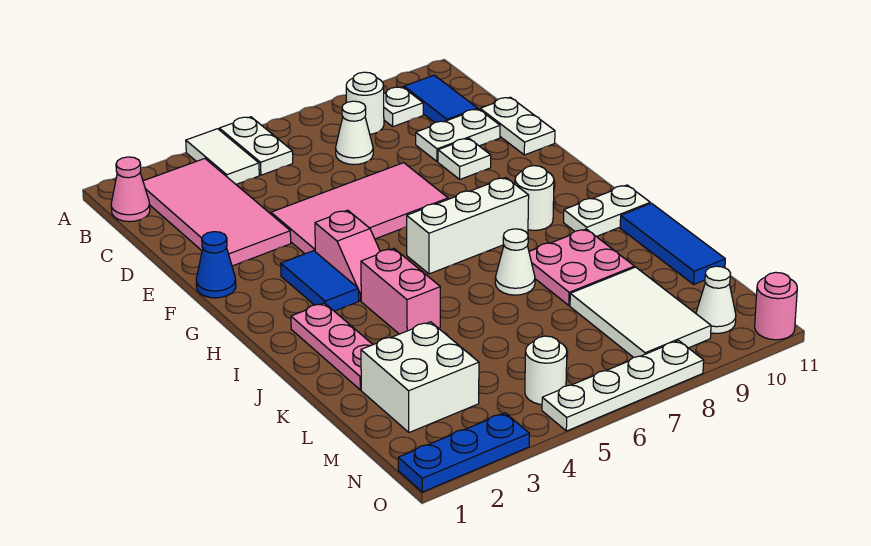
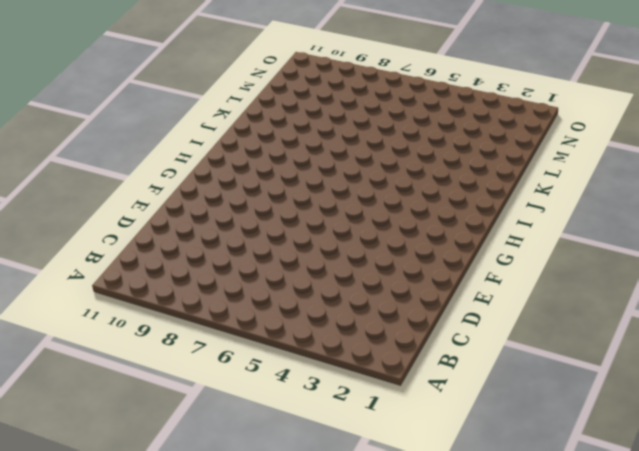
none -> white 1x2 tile [186,129,259,184]
none -> white 1x2 plate [219,117,293,175]
none -> pink 1x1 cone [111,157,150,222]
none -> pink 2x4 tile [143,159,291,266]

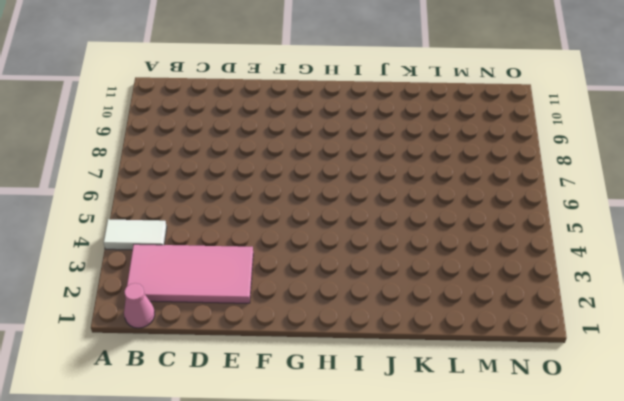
none -> white 1x2 plate [219,117,293,175]
none -> white 1x1 round brick [346,72,384,134]
none -> white 1x1 plate [384,87,423,127]
none -> blue 1x2 tile [404,75,478,123]

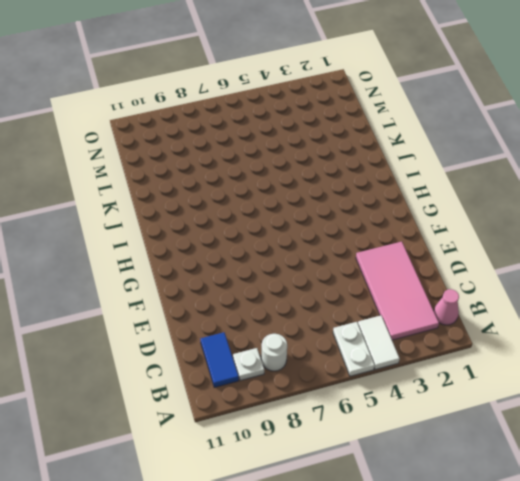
none -> white 1x1 cone [336,101,373,165]
none -> white 1x2 plate [416,109,500,162]
none -> white 1x2 plate [480,97,555,155]
none -> pink 2x4 tile [271,163,448,254]

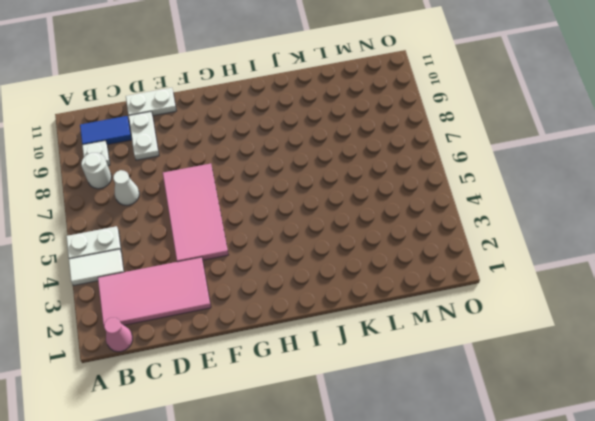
none -> white 1x1 plate [438,138,491,179]
none -> blue 1x1 cone [196,232,236,298]
none -> blue 1x2 tile [281,251,359,311]
none -> pink 1x2 slope [315,210,380,301]

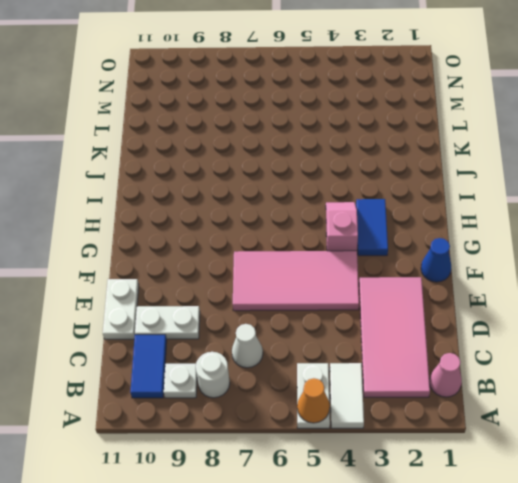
orange 1x1 cone [297,378,330,423] -> none
none -> white 1x1 plate [438,138,491,179]
none -> white 1x3 brick [407,178,529,274]
none -> white 1x1 round brick [515,166,554,230]
none -> pink 1x3 plate [291,303,373,390]

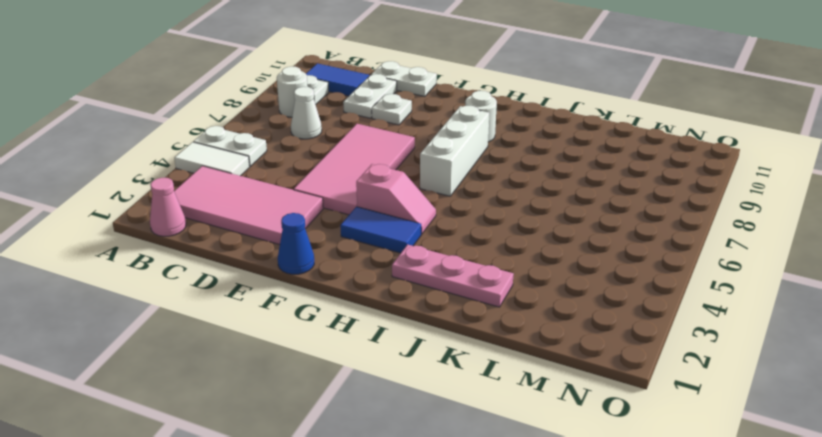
none -> pink 1x2 brick [361,248,440,334]
none -> white 1x2 plate [564,185,650,237]
none -> white 1x1 cone [495,229,535,295]
none -> pink 2x2 plate [529,229,634,305]

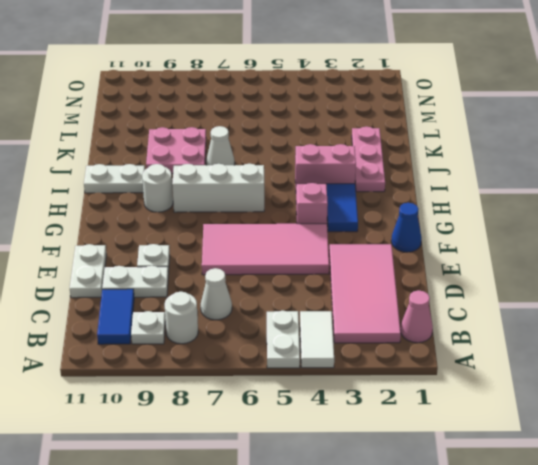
pink 1x2 brick [295,144,356,186] -> pink 1x2 brick turned to [361,248,440,334]
none -> blue 1x3 tile [620,203,725,284]
none -> white 2x2 brick [361,322,479,432]
none -> white 2x3 tile [570,267,711,357]
none -> white 1x1 round brick [525,336,567,405]

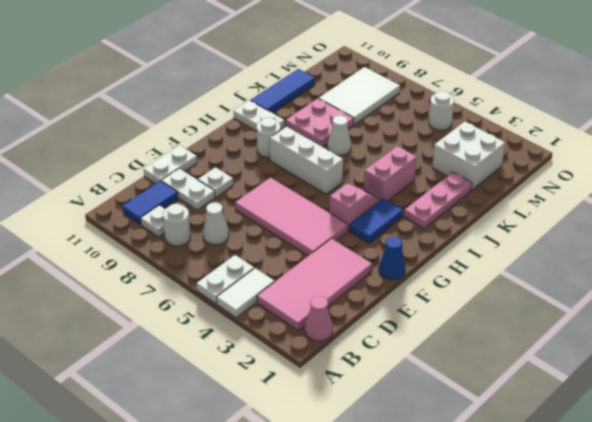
none -> white 1x1 cone [696,266,736,333]
none -> blue 1x3 plate [398,413,529,492]
none -> white 1x4 plate [542,340,704,431]
none -> pink 1x1 round brick [755,272,797,340]

